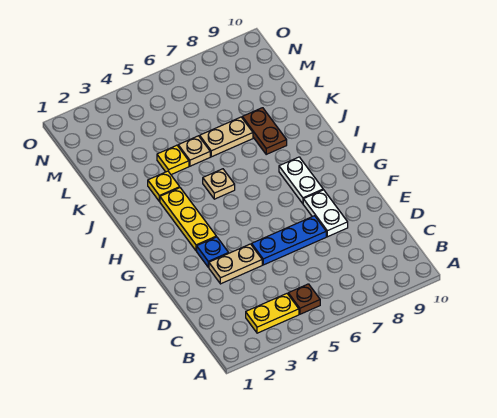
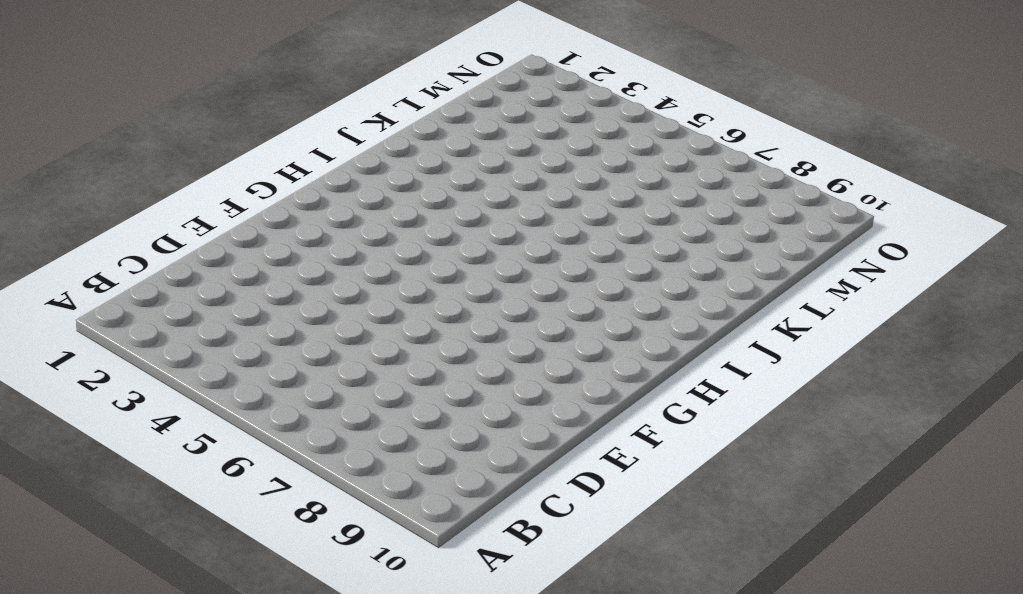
none -> yellow 1x2 plate [246,294,299,333]
none -> brown 1x1 plate [288,284,320,314]
none -> tan 1x2 plate [209,244,262,284]

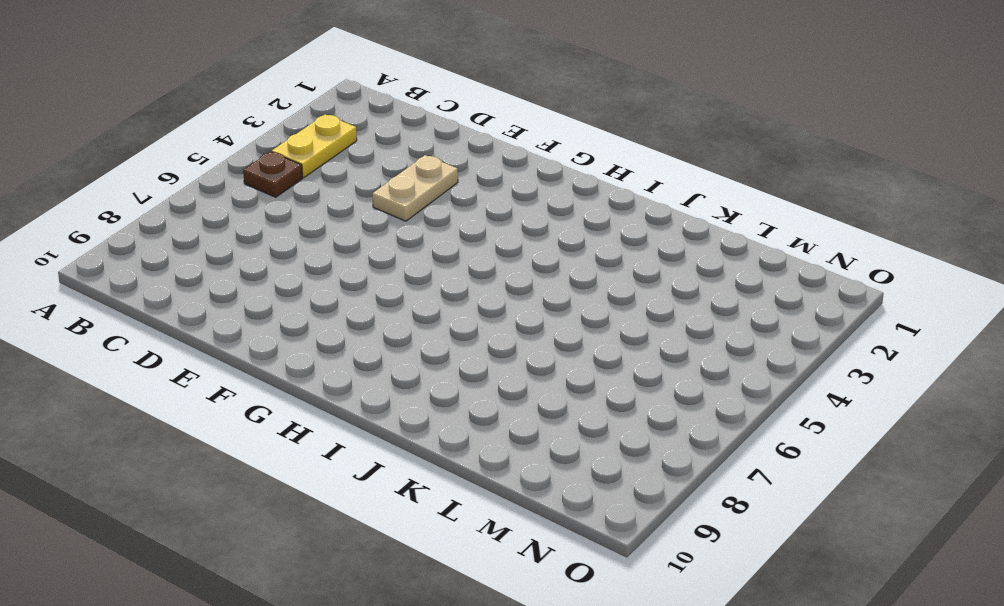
none -> blue 1x3 plate [252,216,326,265]
none -> white 1x2 plate [303,190,348,237]
none -> blue 1x1 plate [197,237,229,267]

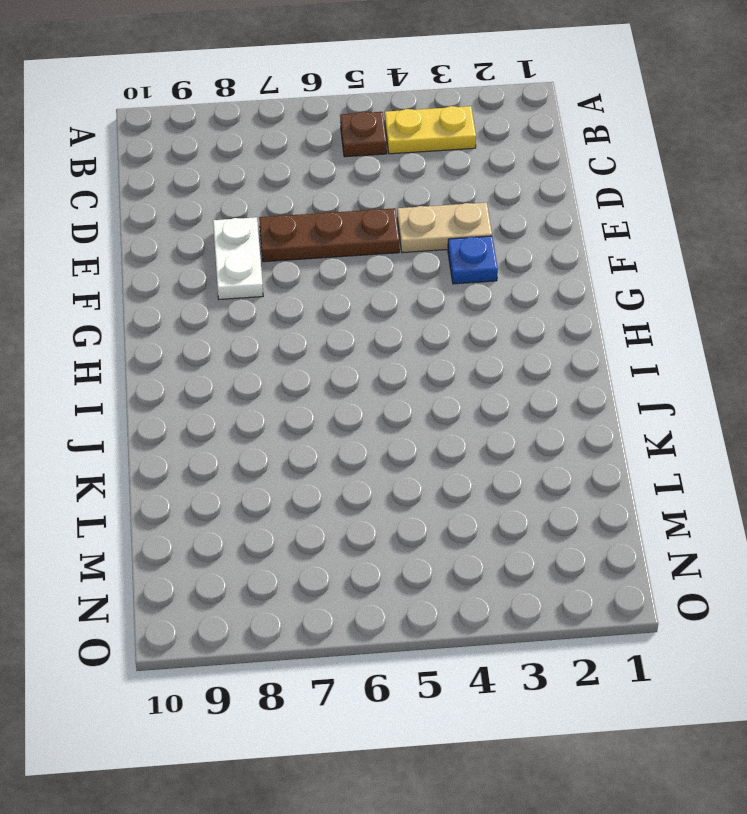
brown 1x3 plate [259,208,399,262] -> blue 1x3 plate [252,216,326,265]
none -> yellow 1x3 plate [160,188,216,251]
none -> white 1x2 plate [279,157,323,204]
none -> tan 1x1 plate [203,169,235,199]

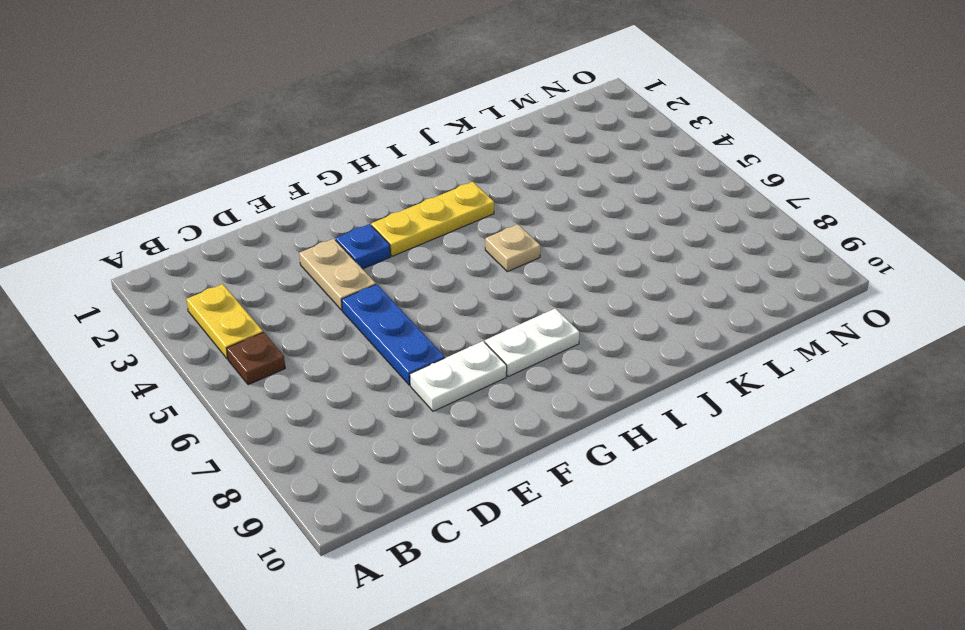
none -> yellow 1x1 plate [148,171,180,202]
none -> brown 1x2 plate [242,108,287,154]
none -> yellow 1x1 plate [157,145,189,175]

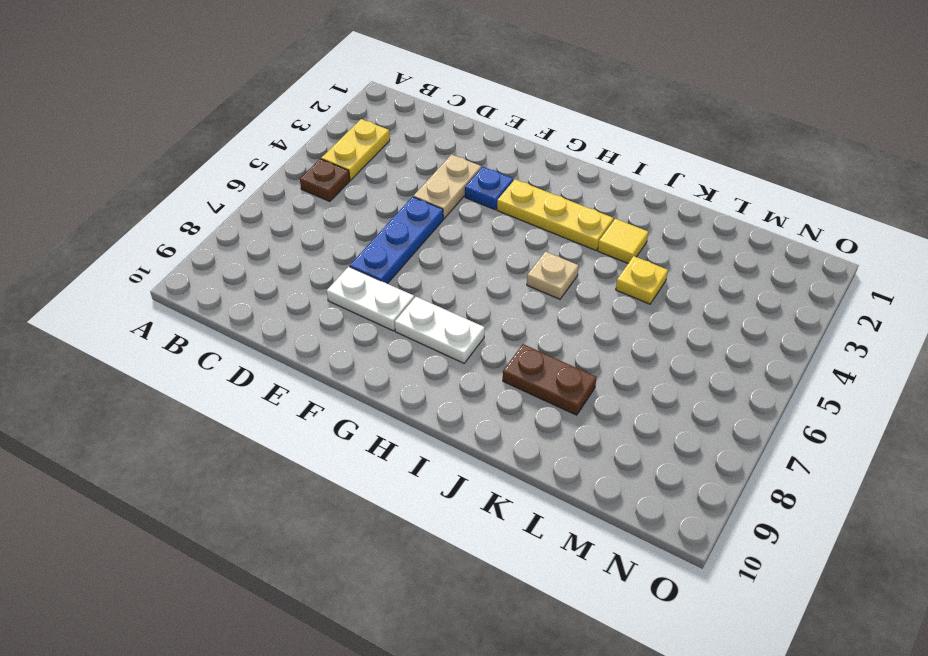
yellow 1x1 tile [598,219,648,263] -> yellow 1x1 plate [148,171,180,202]
none -> tan 1x1 plate [178,136,210,166]
none -> tan 1x2 plate [200,117,253,157]

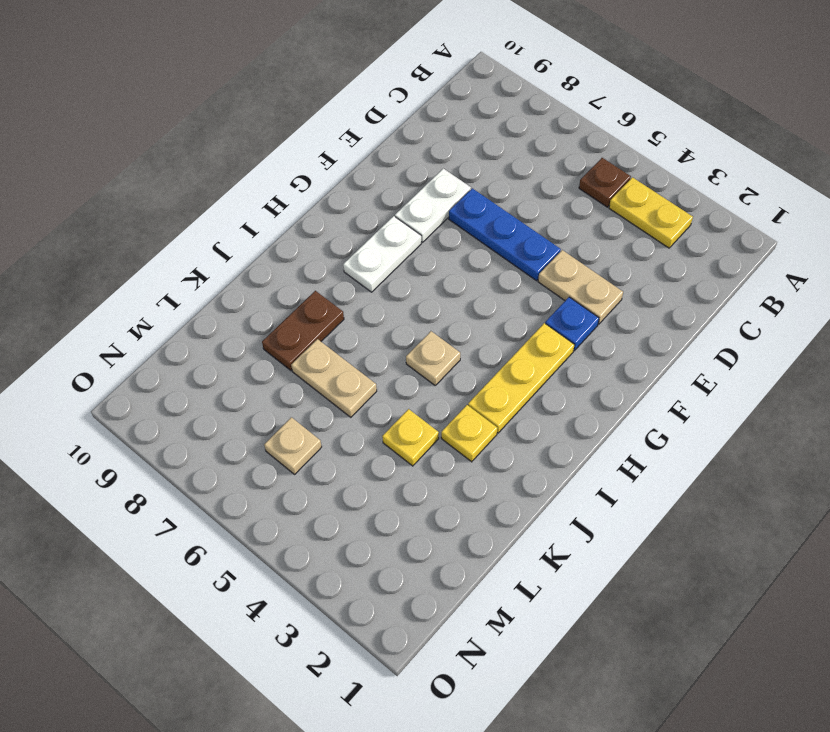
tan 1x1 plate [264,417,322,474] -> tan 1x1 plate moved to [178,136,210,166]

